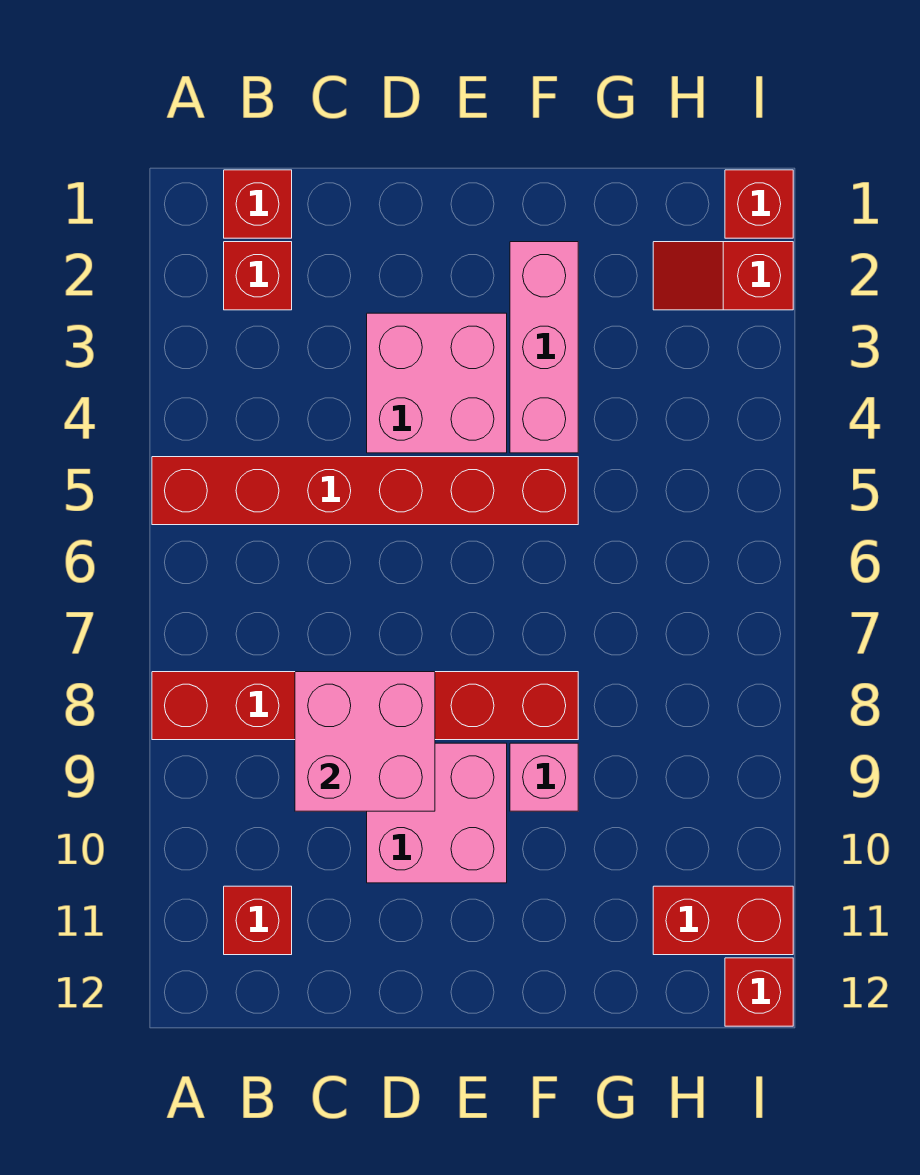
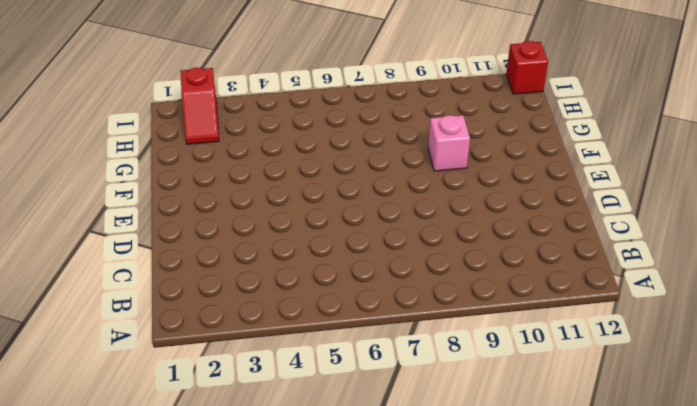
none -> red 1x6 brick [152,457,578,525]
none -> red 1x6 brick [152,672,578,740]
none -> red 1x1 brick [224,170,292,238]

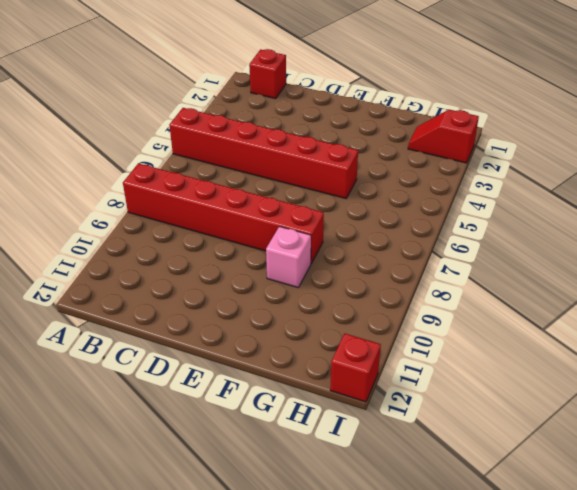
none -> red 1x1 brick [224,242,292,310]
none -> red 1x1 brick [224,886,292,955]
none -> pink 2x2 brick [367,313,507,453]

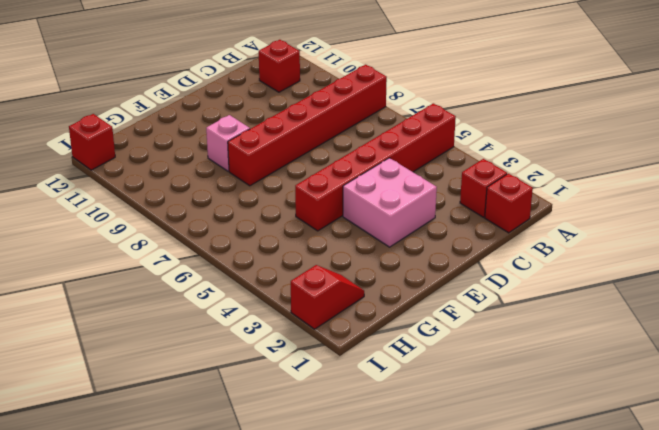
none -> pink 2x2 brick [367,743,507,883]
none -> pink 1x3 brick [510,242,578,453]
none -> red 1x2 brick [653,886,793,955]

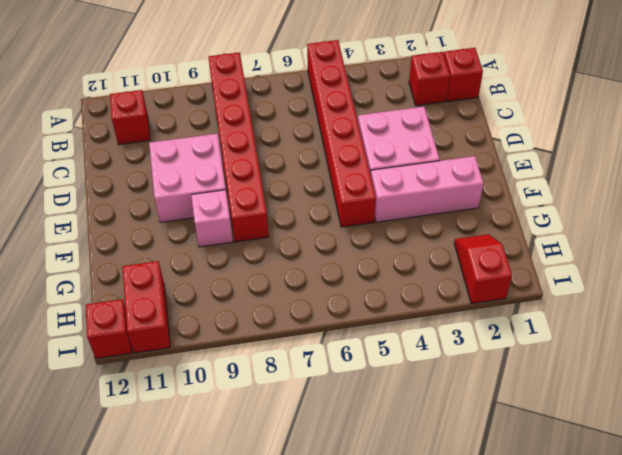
none -> red 1x1 brick [725,170,793,238]
none -> pink 2x2 brick [295,672,435,811]

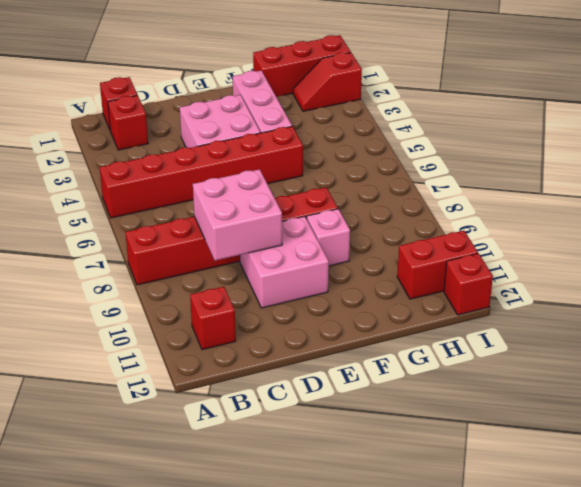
red 1x3 brick [253,35,351,97] -> red 1x1 brick [725,170,793,238]

